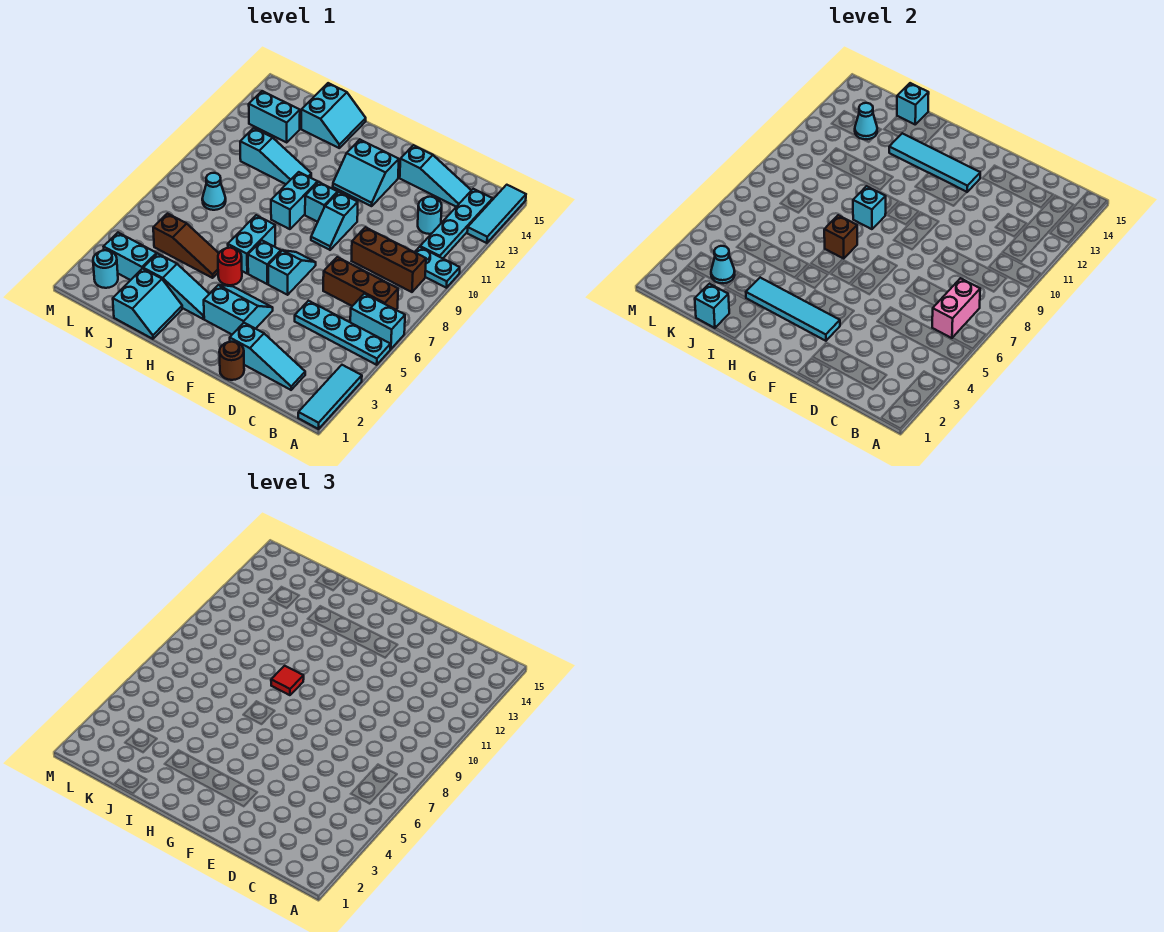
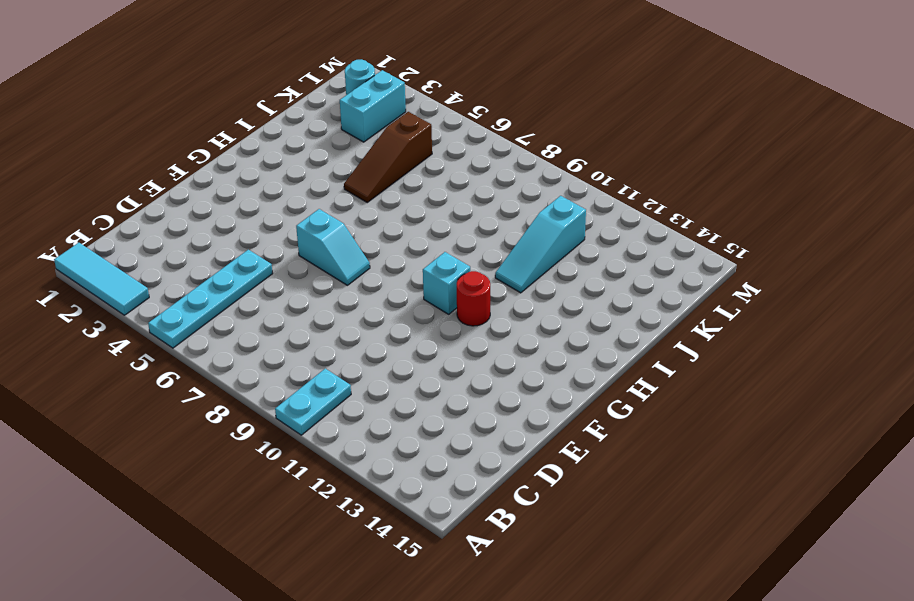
red 1x1 round brick [457,271,490,326] -> red 1x1 round brick moved to [218,248,242,285]
none -> cyan 1x2 brick [350,294,405,349]
none -> cyan 1x3 tile [467,185,526,243]
none -> brown 1x3 brick [323,257,398,310]
none -> brown 1x3 brick [352,227,426,292]

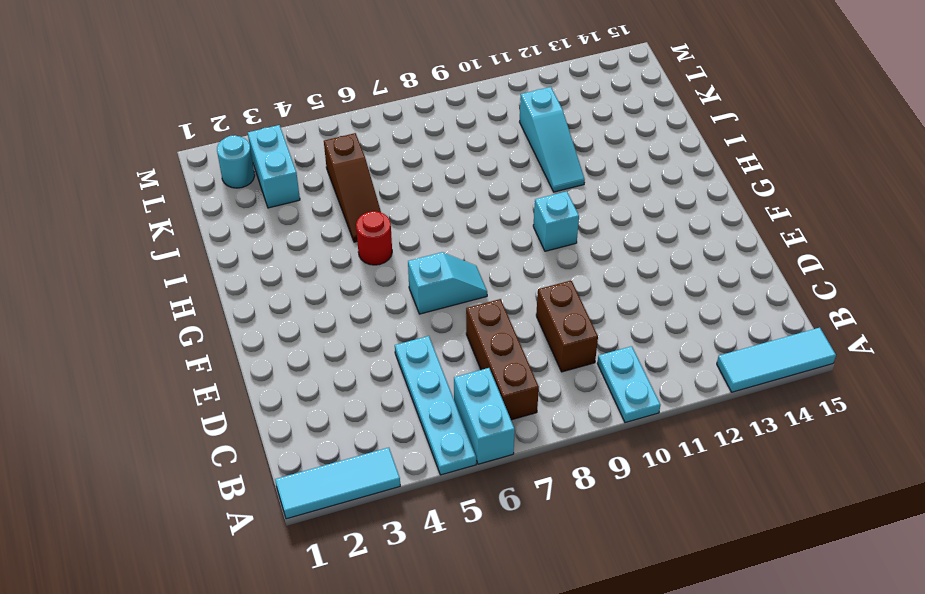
brown 1x2 brick [536,281,598,372] -> brown 1x3 brick [352,227,426,292]
none -> cyan 1x4 plate [420,189,493,258]
none -> cyan 1x3 slope [230,323,305,390]
none -> cyan 1x1 round brick [418,197,442,234]
none -> cyan 1x3 slope [400,145,471,207]

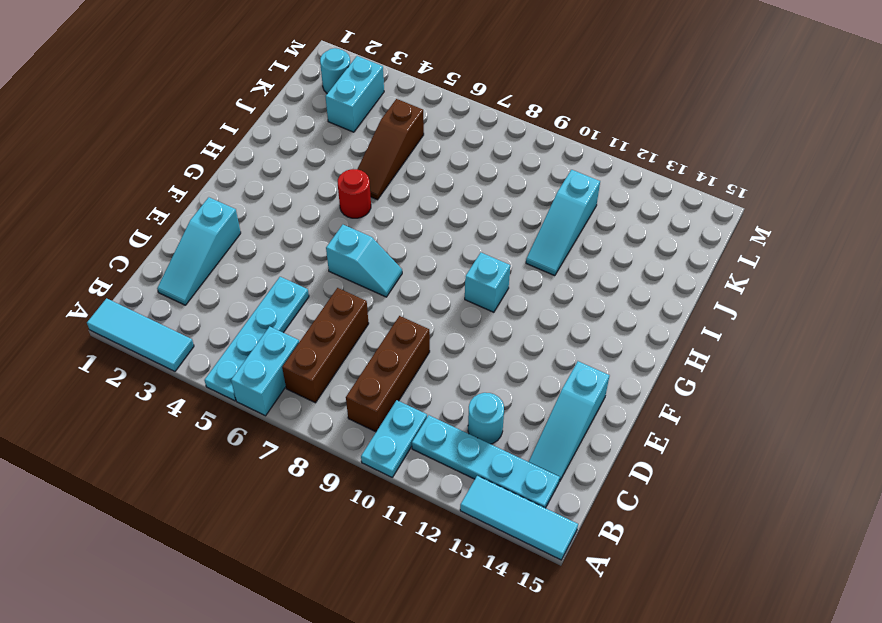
none -> brown 1x1 round brick [219,342,244,380]
none -> cyan 2x2 slope [204,285,273,334]
none -> cyan 1x2 slope [311,192,358,250]
none -> cyan 2x2 slope [333,140,399,206]

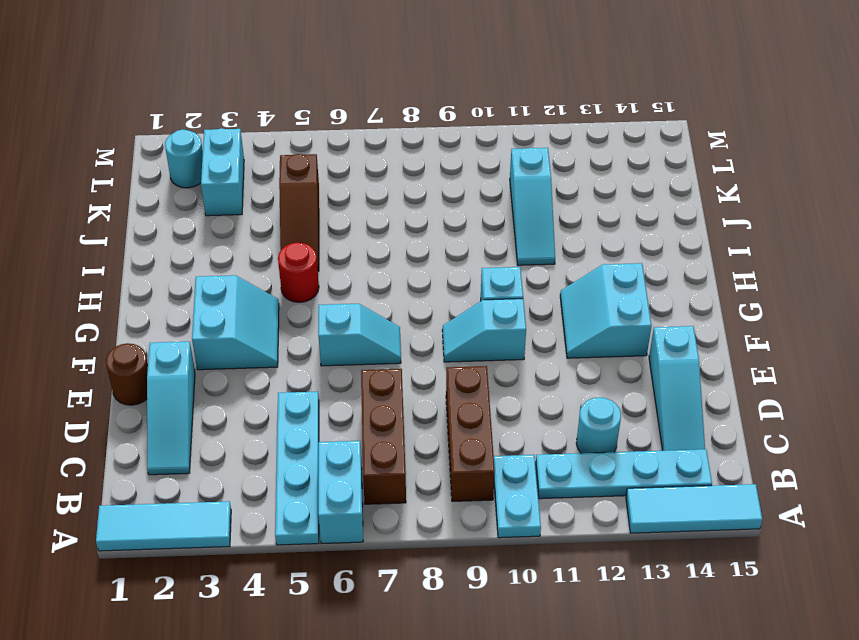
none -> cyan 1x1 brick [248,240,281,284]
none -> cyan 1x3 slope [143,253,209,319]
none -> cyan 1x2 brick [228,215,275,273]
none -> cyan 1x2 brick [271,172,318,229]

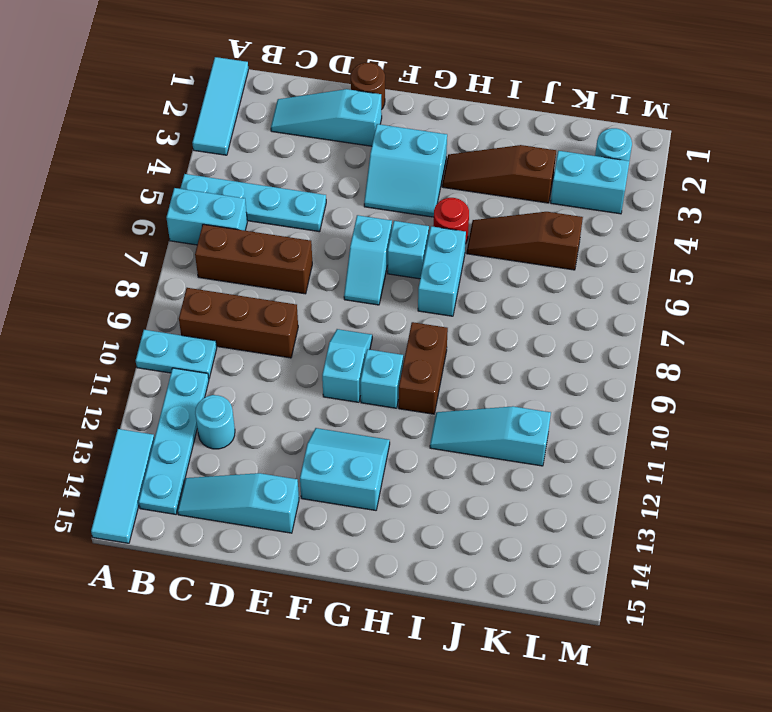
brown 1x3 slope [442,145,556,203] -> cyan 1x3 slope [143,253,209,319]
brown 1x2 brick [399,322,448,414] -> cyan 1x2 brick [271,172,318,229]
none -> cyan 2x2 slope [113,268,182,339]
none -> cyan 2x2 slope [301,83,366,148]
none -> cyan 1x1 cone [202,173,226,210]
none -> cyan 1x2 brick [249,91,300,142]

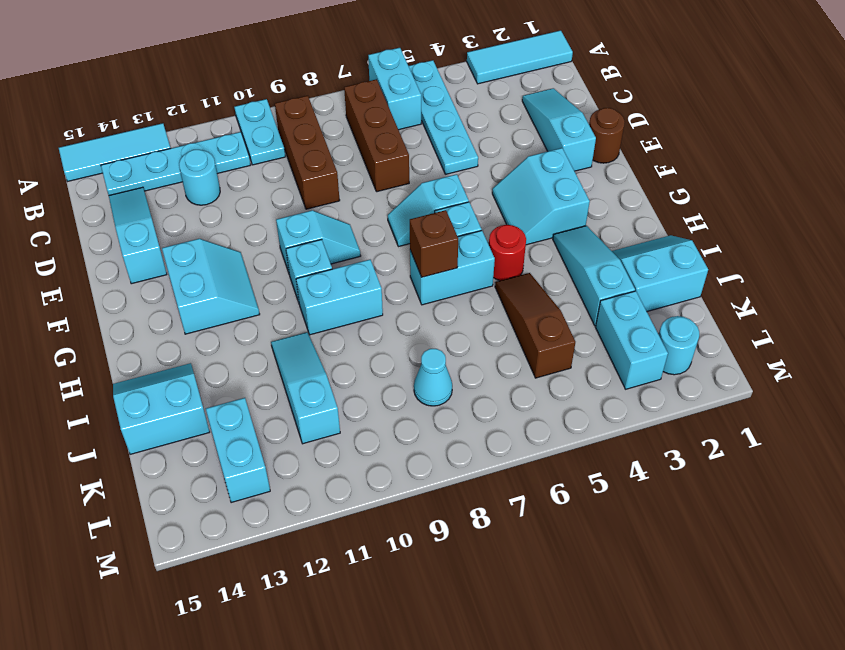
none -> pink 1x2 brick [932,278,980,338]
none -> cyan 1x4 tile [746,278,840,341]
none -> cyan 1x4 tile [889,133,980,192]
none -> cyan 1x1 brick [853,186,886,229]

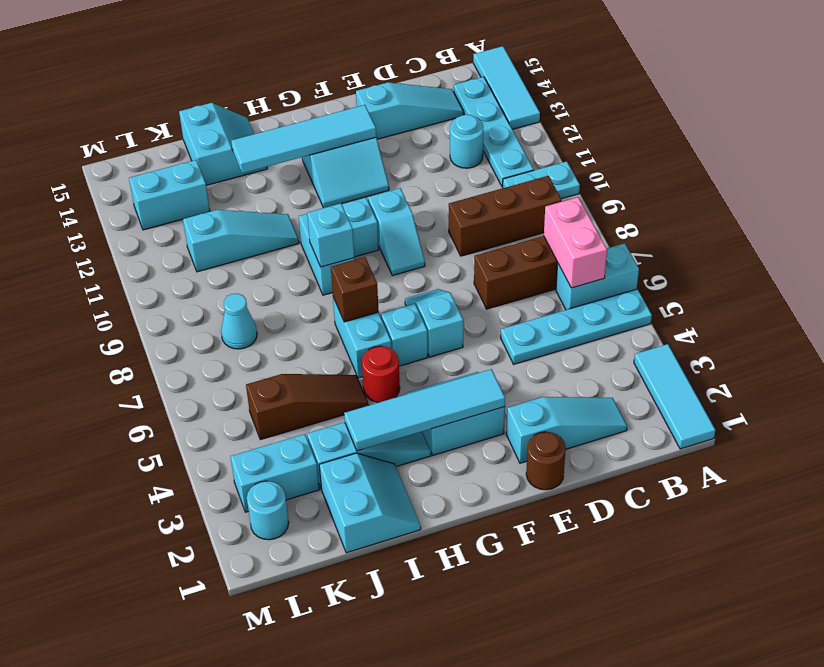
none -> cyan 1x1 brick [695,284,729,328]
none -> cyan 1x1 brick [897,83,929,124]
none -> cyan 1x1 cone [711,246,735,283]
none -> cyan 1x1 cone [855,103,877,139]

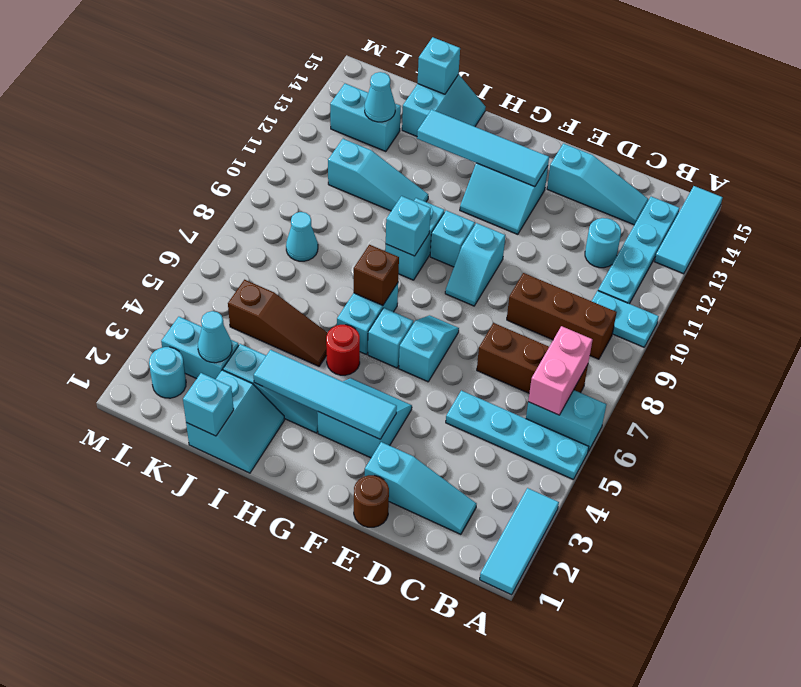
none -> red 1x1 tile [271,666,304,695]

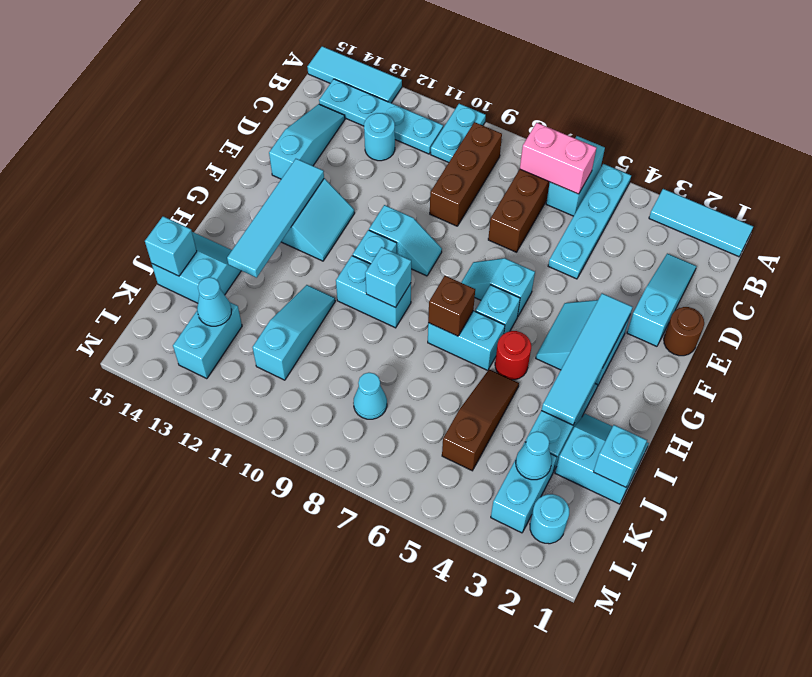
none -> red 1x1 tile [271,666,304,695]

